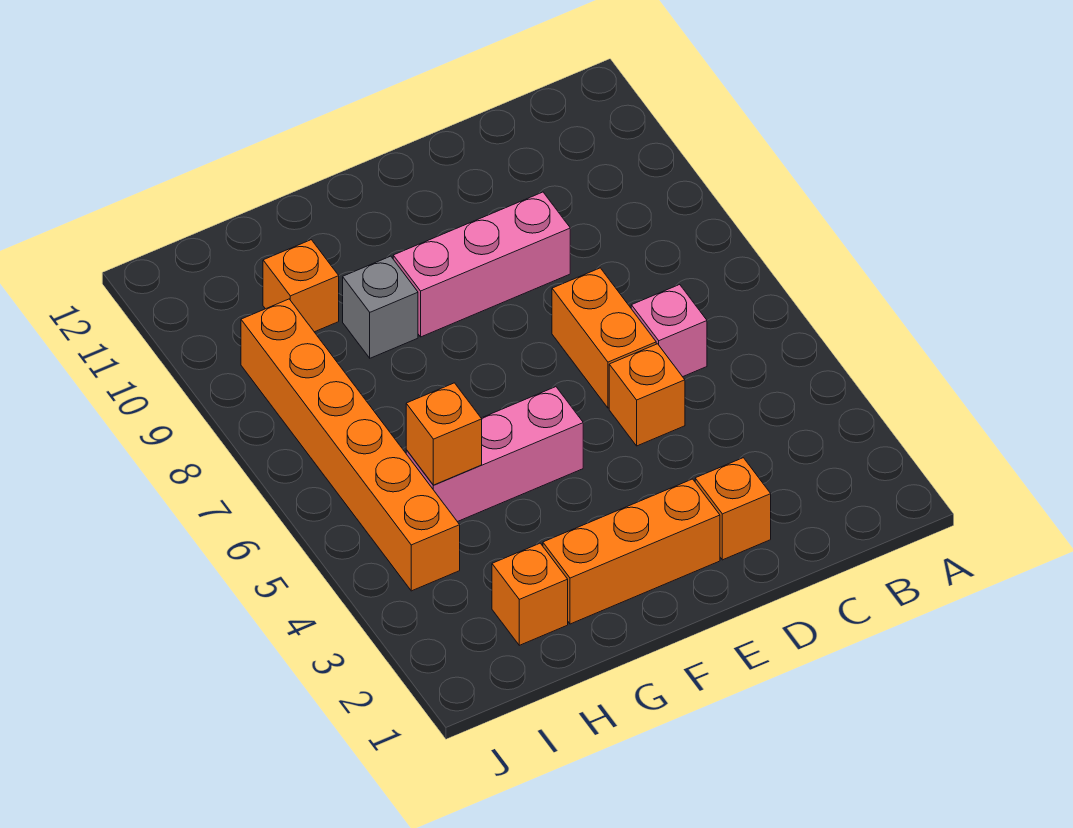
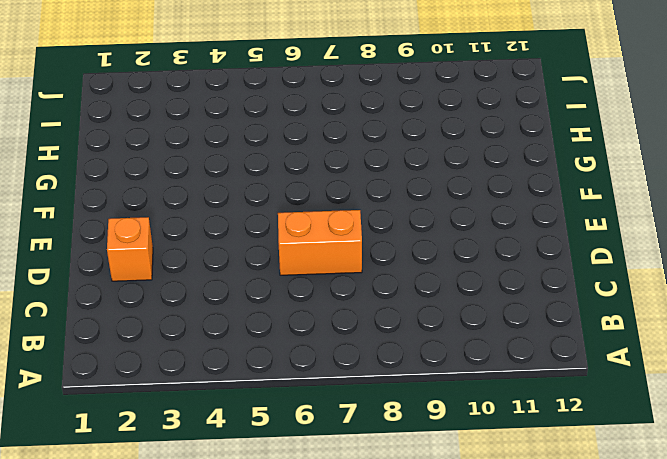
none -> pink 1x1 brick [631,285,707,377]
none -> orange 1x1 brick [609,344,685,446]
none -> pink 1x3 brick [393,192,570,337]

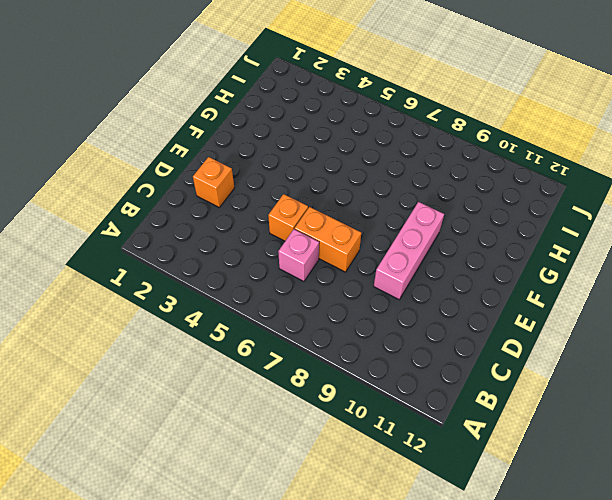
none -> orange 1x3 brick [543,479,720,624]
none -> pink 1x3 brick [406,387,583,522]
none -> grey 1x1 brick [343,256,418,358]

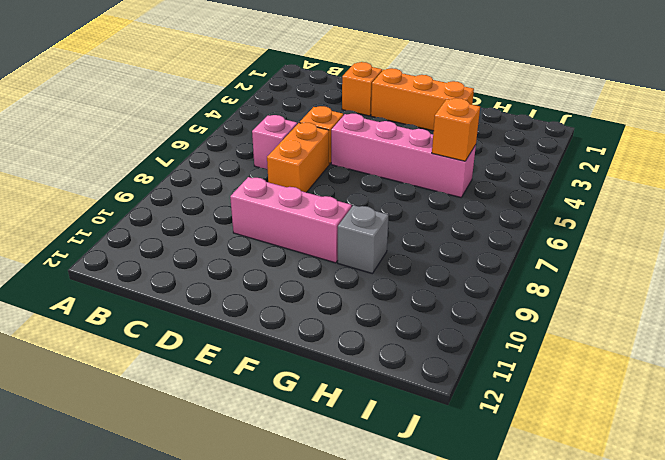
pink 1x4 brick [331,114,476,197] -> pink 1x3 brick [406,387,583,522]
none -> orange 1x1 brick [492,543,568,645]
none -> orange 1x1 brick [263,240,339,332]
none -> orange 1x6 brick [241,299,460,591]

